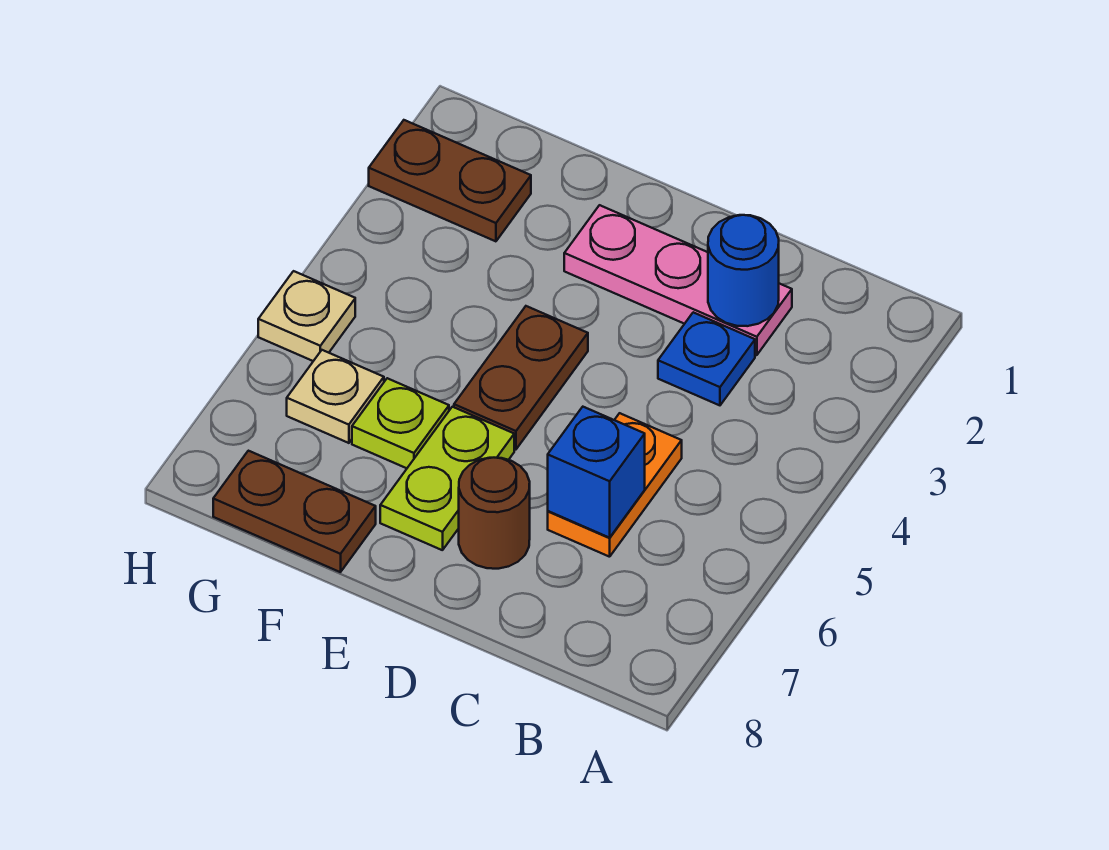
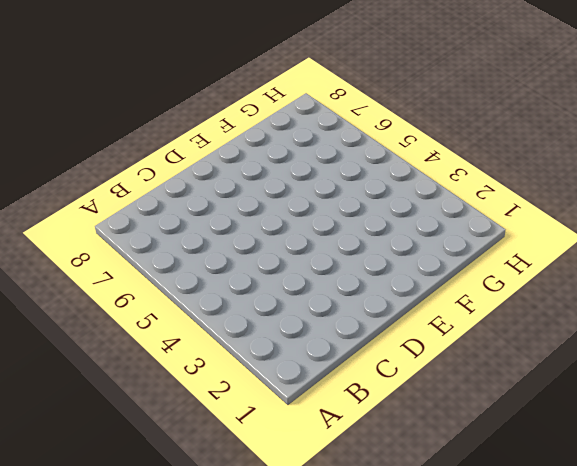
none -> pink 1x3 plate [564,205,792,355]
none -> blue 1x1 plate [658,312,755,405]
none -> orange 1x2 plate [548,413,682,557]

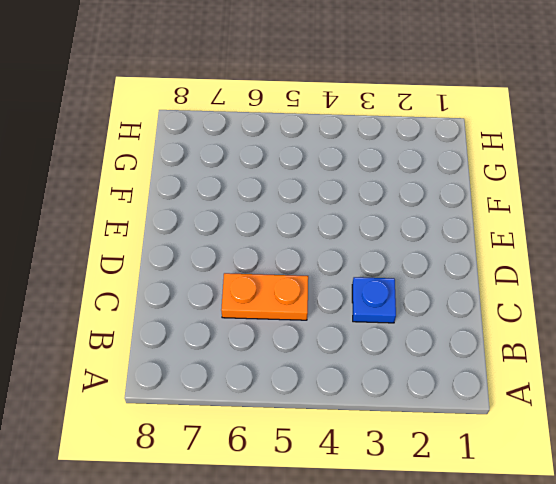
none -> pink 1x3 plate [564,205,792,355]
none -> brown 1x1 round brick [459,458,530,569]
none -> brown 1x2 plate [454,306,588,449]

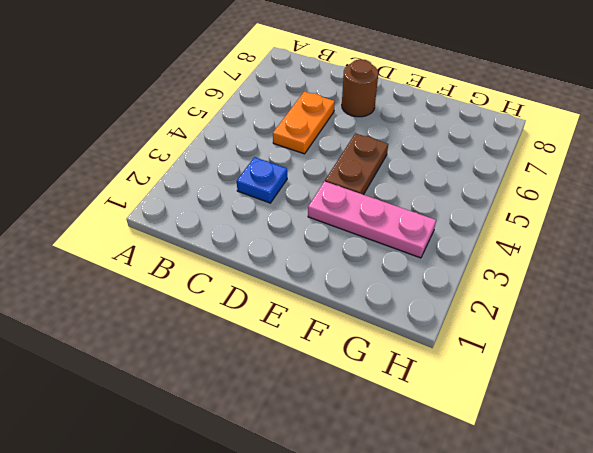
pink 1x3 plate [308,181,436,258] -> pink 1x3 plate moved to [564,205,792,355]
none -> lime 1x2 plate [380,407,514,550]
none -> lime 1x1 plate [352,378,449,468]
none -> brown 1x2 plate [213,451,376,572]

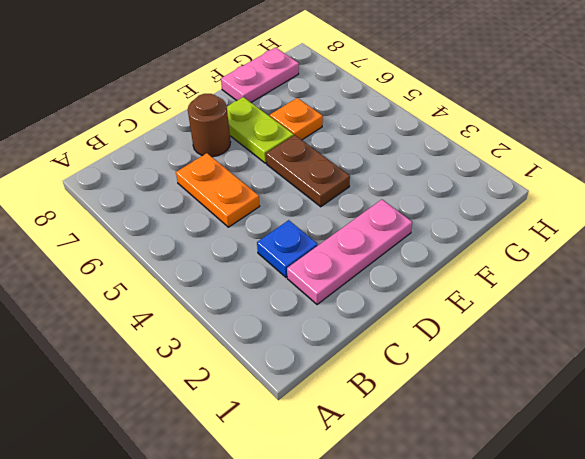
orange 1x1 plate [270,98,323,140] -> lime 1x1 plate [352,378,449,468]
pink 1x2 plate [221,48,299,102] -> brown 1x2 plate [213,451,376,572]
none -> brown 1x2 plate [369,120,531,241]
none -> tan 1x1 plate [287,350,384,443]
none -> tan 1x1 plate [258,271,355,361]

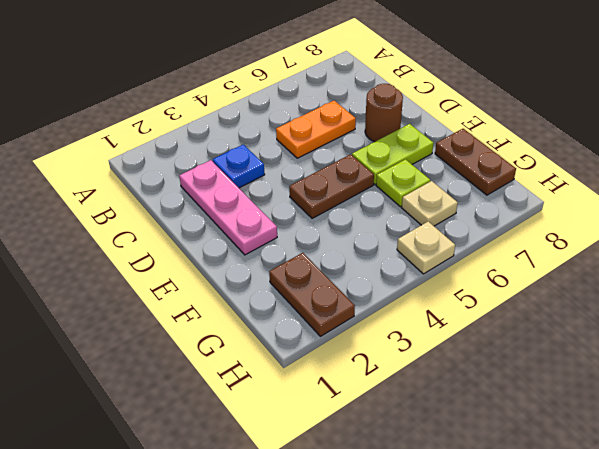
none -> blue 1x1 round brick [708,215,779,326]
none -> blue 1x1 brick [548,407,645,538]

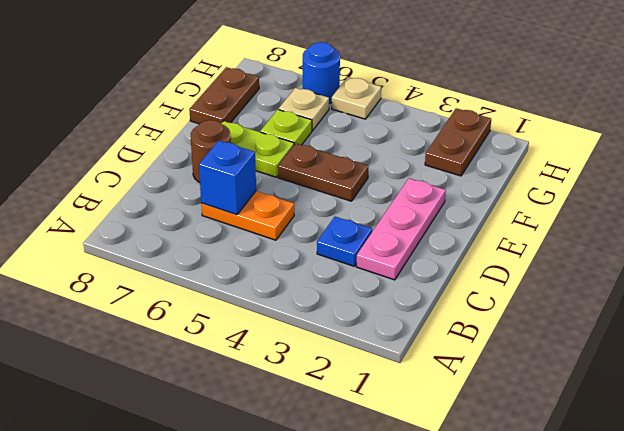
blue 1x1 round brick [303,42,340,104] -> blue 1x1 round brick moved to [708,215,779,326]

